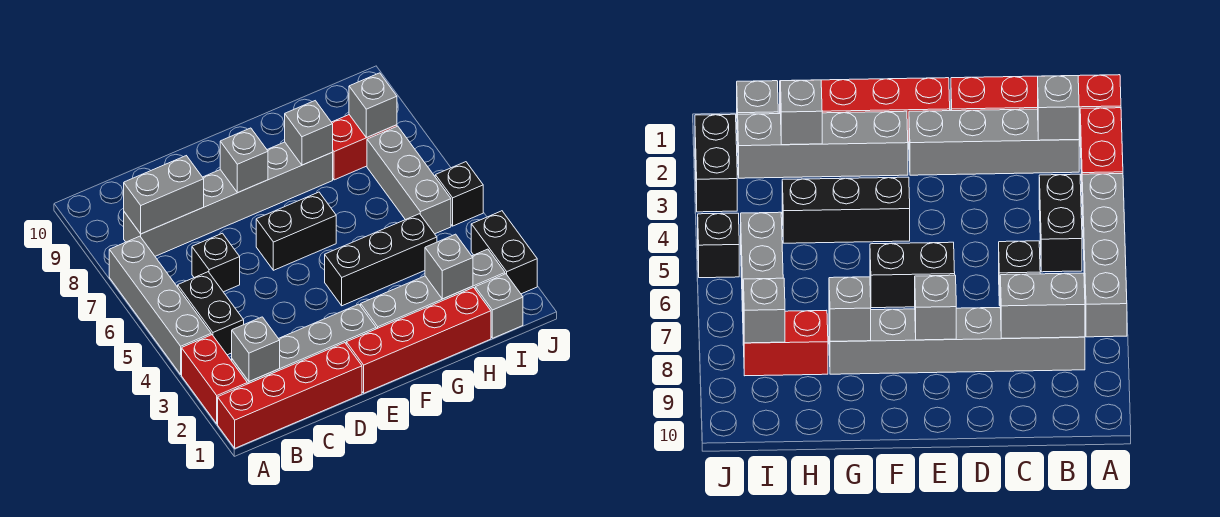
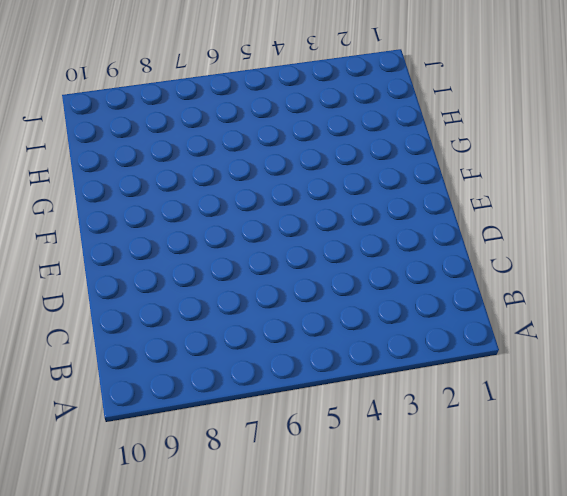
none -> red 1x4 brick [218,343,362,448]
none -> red 1x2 brick [182,335,247,424]
none -> grey 1x4 brick [109,236,211,374]

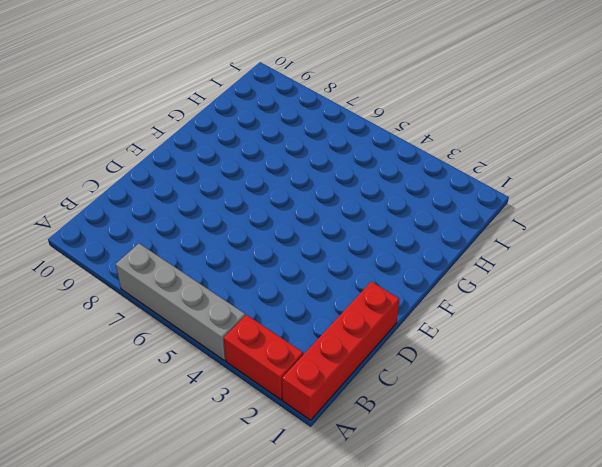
none -> grey 1x4 brick [232,304,376,384]
none -> black 1x2 brick [178,272,244,355]
none -> grey 1x6 brick [124,142,333,256]

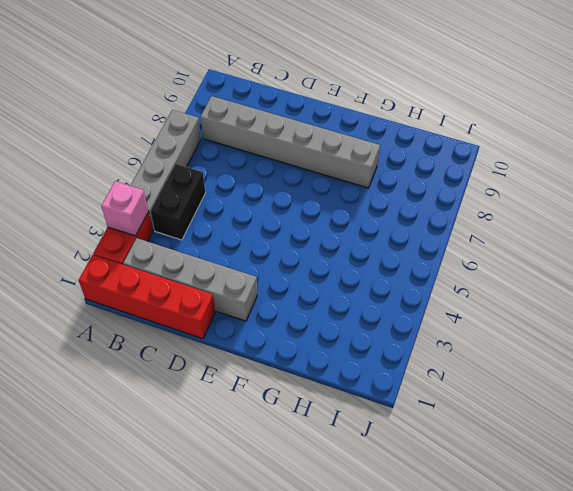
pink 1x1 brick [102,181,148,236] -> none
none -> black 1x1 brick [192,233,240,292]
none -> red 1x4 brick [346,288,491,393]
none -> black 1x2 brick [256,192,336,270]

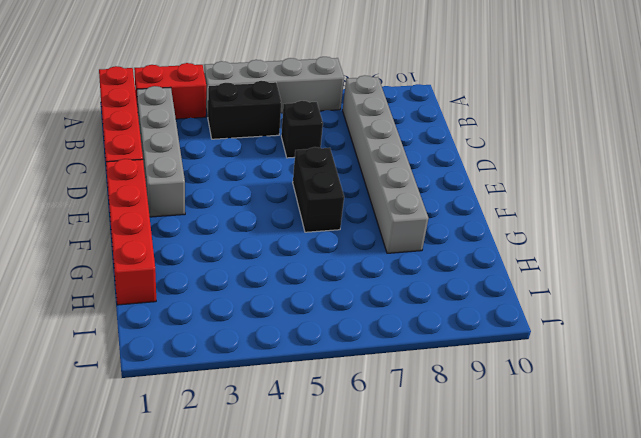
none -> grey 1x4 brick [361,249,505,329]
none -> black 1x3 brick [325,214,437,306]
none -> red 1x2 brick [332,115,397,180]

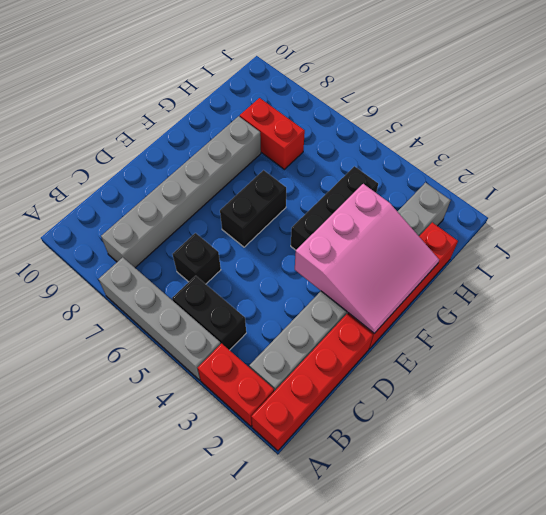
pink 3x3 slope [295,184,439,333] -> none
red 1x2 brick [240,98,305,169] -> red 1x2 brick turned to [332,115,397,180]
none -> grey 1x1 brick [475,274,523,338]
none -> grey 1x3 brick [367,126,451,234]
none -> black 1x2 brick [471,211,537,294]

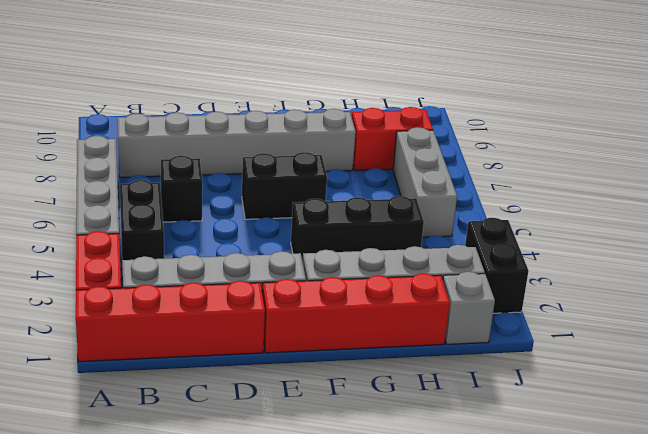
none -> black 1x1 brick [435,162,483,226]
none -> grey 1x1 brick [232,317,280,382]
none -> grey 1x2 brick [124,156,204,234]

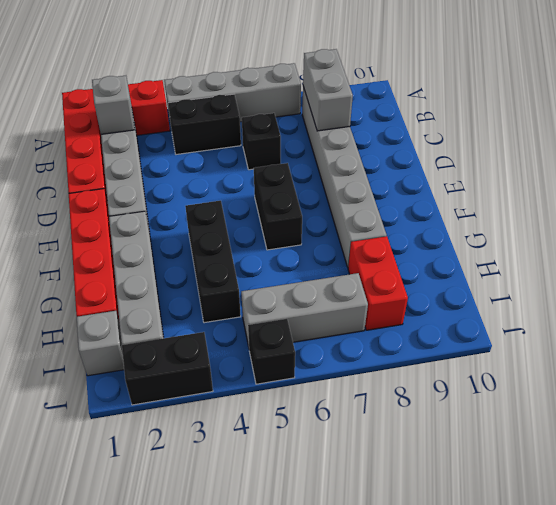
none -> grey 1x1 brick [220,128,268,193]
none -> grey 1x1 brick [285,101,333,165]
none -> grey 1x1 brick [425,234,473,299]

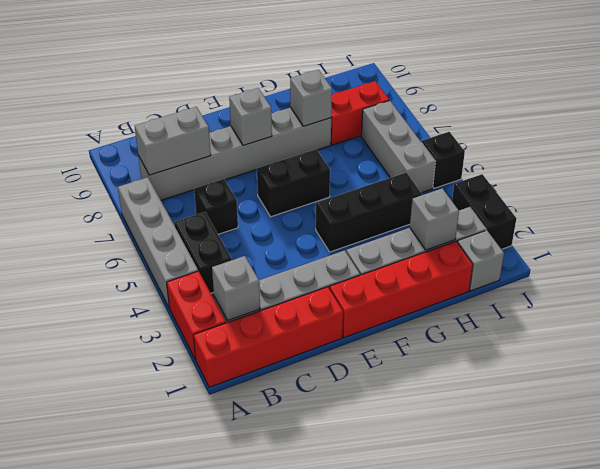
none -> grey 1x1 brick [349,73,397,138]

